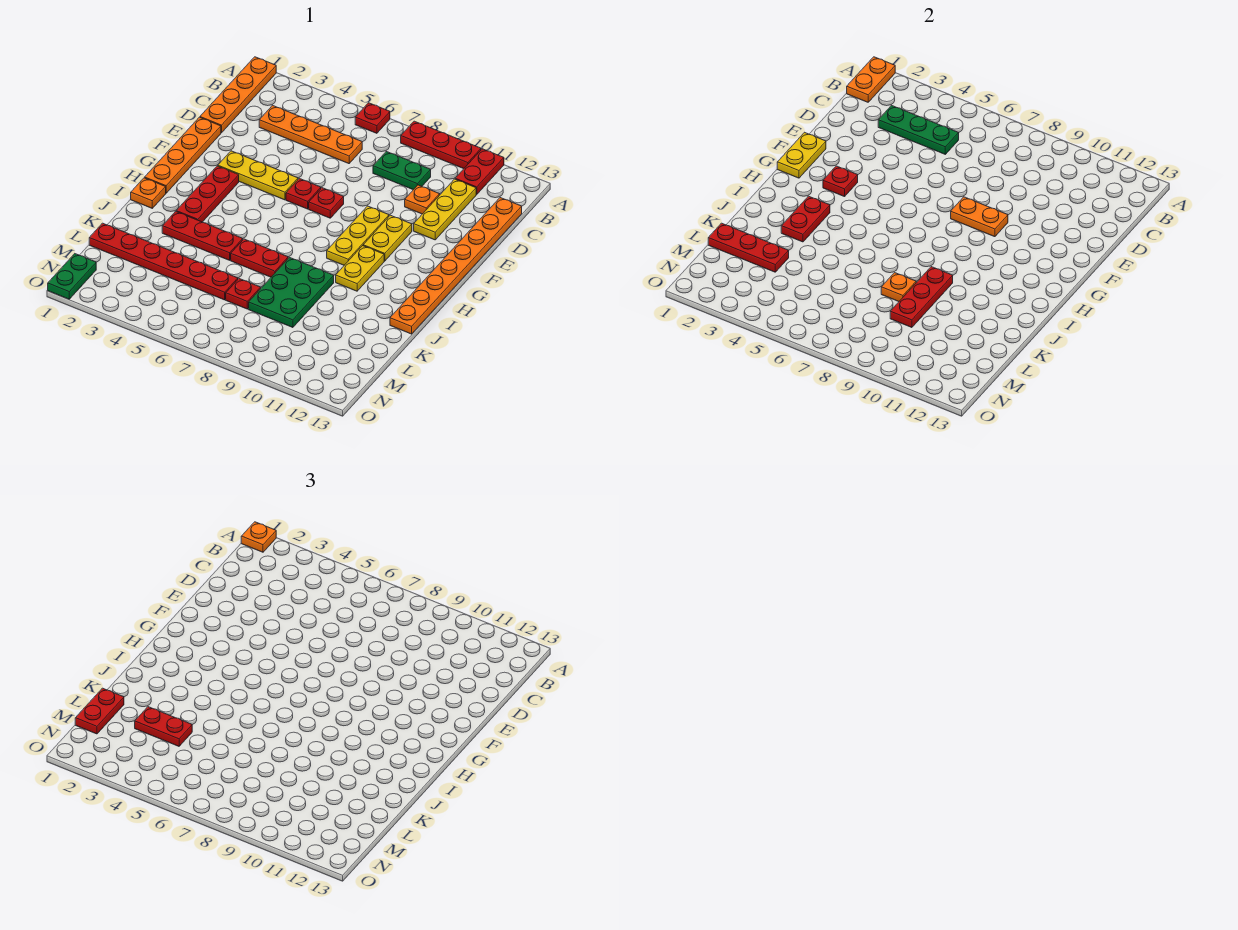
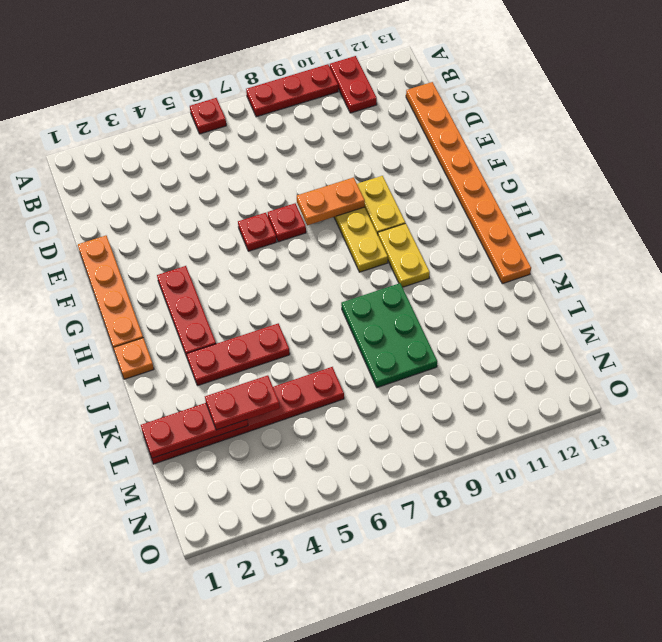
none -> orange 1x4 plate [200,57,276,133]
none -> orange 1x4 plate [259,105,362,164]
none -> green 1x2 plate [373,151,431,190]
none -> yellow 1x3 plate [414,179,476,240]

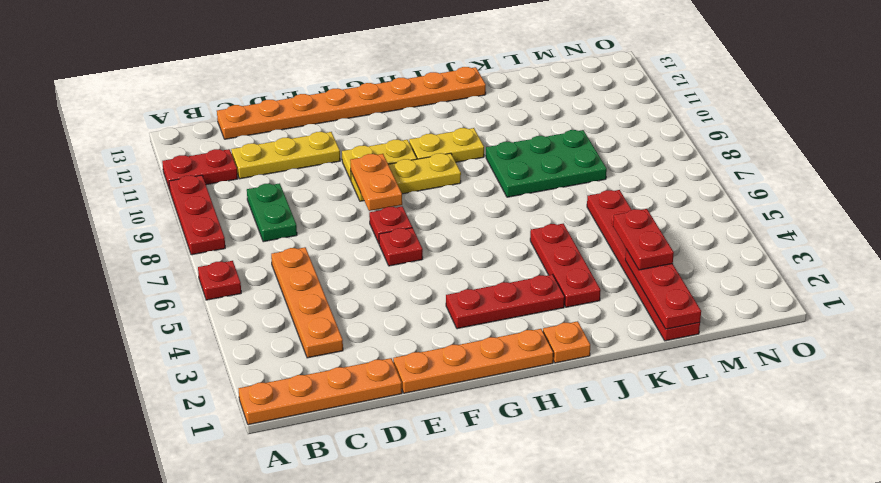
none -> orange 1x1 plate [405,185,440,214]
none -> yellow 1x3 plate [218,151,298,200]
none -> red 1x2 plate [231,239,288,277]
none -> red 1x1 plate [226,279,261,309]

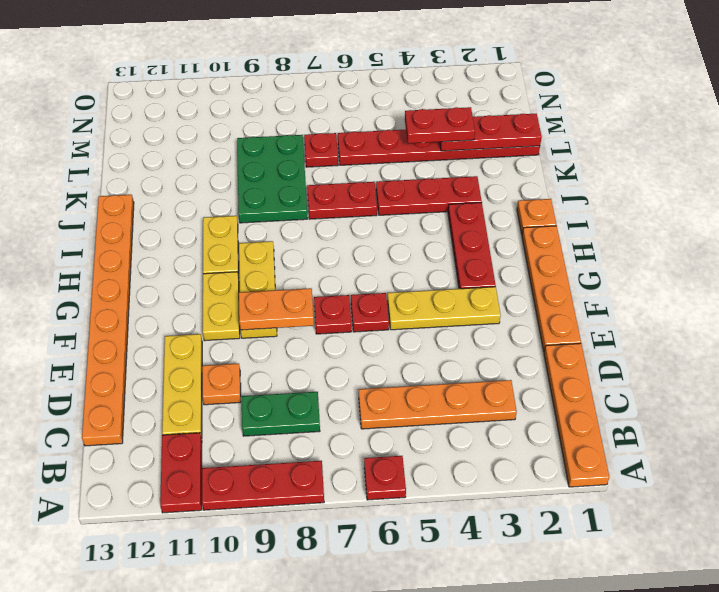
none -> green 1x2 plate [48,254,96,299]
none -> orange 1x2 plate [847,57,895,102]
none -> green 1x3 plate [878,105,959,154]
none -> yellow 1x2 plate [777,132,826,178]

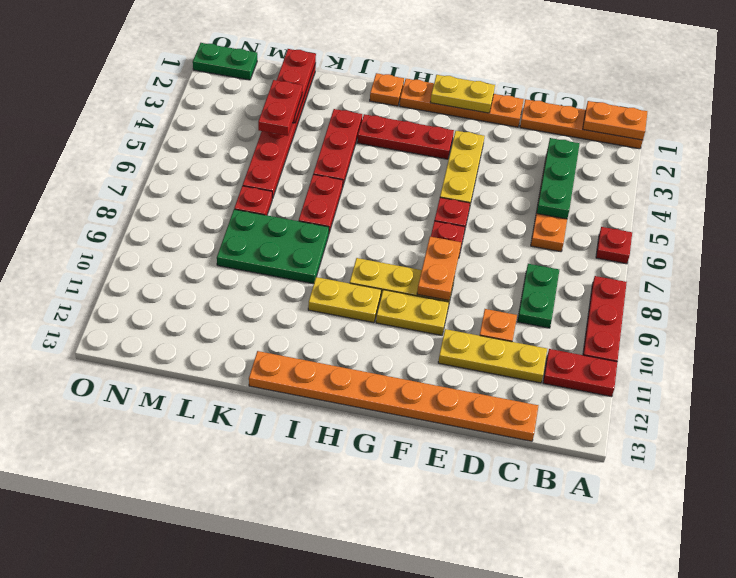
none -> red 1x1 plate [823,166,858,197]
none -> red 1x2 plate [781,196,830,242]
none -> red 1x3 plate [890,267,953,328]
none -> orange 1x1 plate [881,273,916,302]

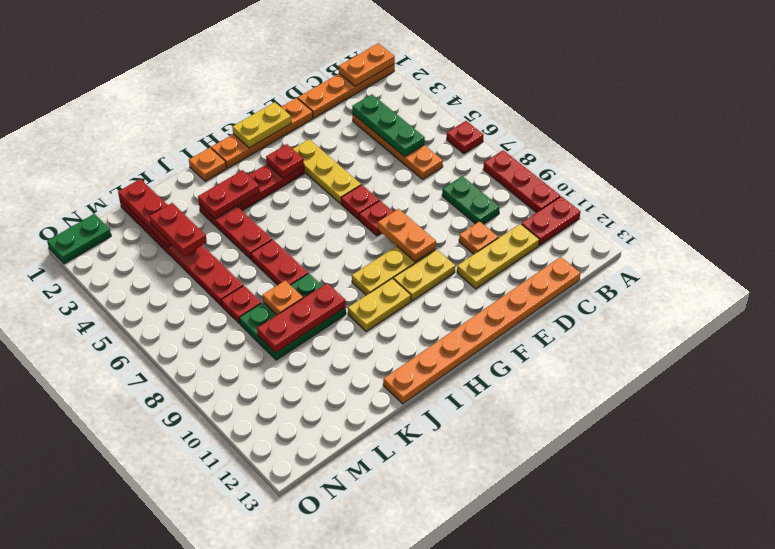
none -> orange 1x1 plate [241,522,276,552]
none -> red 1x2 plate [75,688,124,734]

